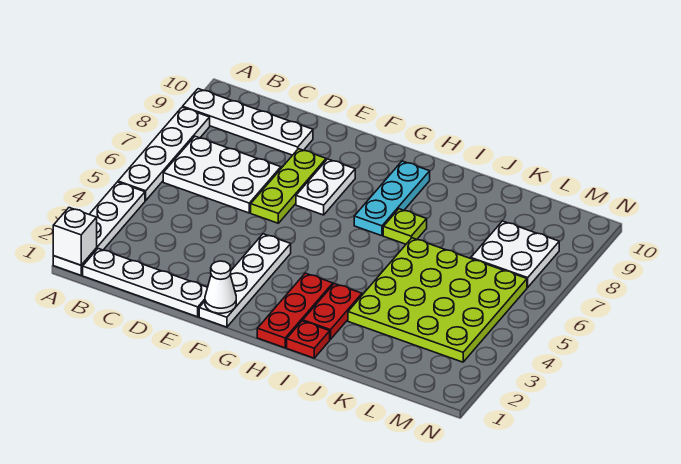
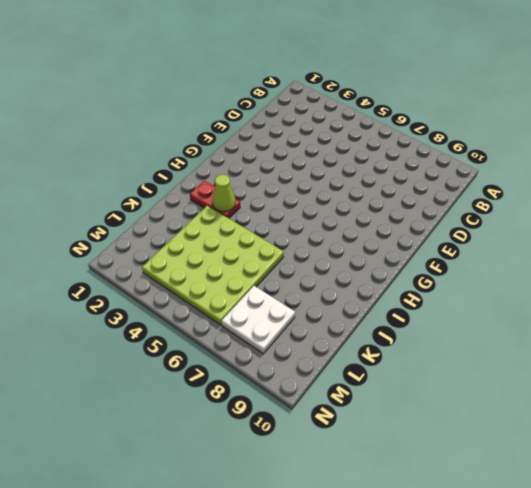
lime 1x1 cone [212,175,235,212] -> none
none -> white 1x4 plate [53,182,145,275]
none -> white 1x4 plate [118,107,210,201]
none -> white 1x4 plate [183,89,313,155]

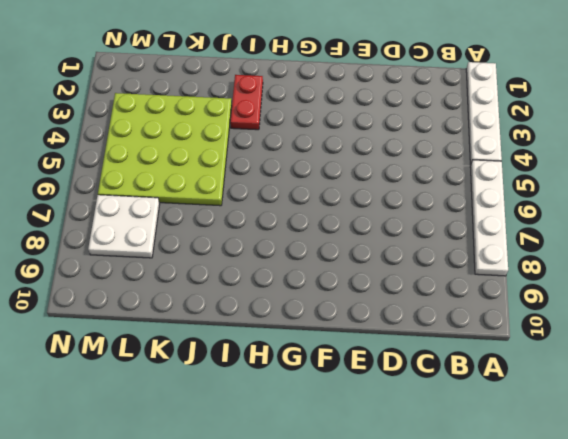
none -> white 1x4 plate [183,89,313,155]
none -> white 1x4 plate [83,249,208,317]
none -> white 2x3 plate [163,136,281,213]

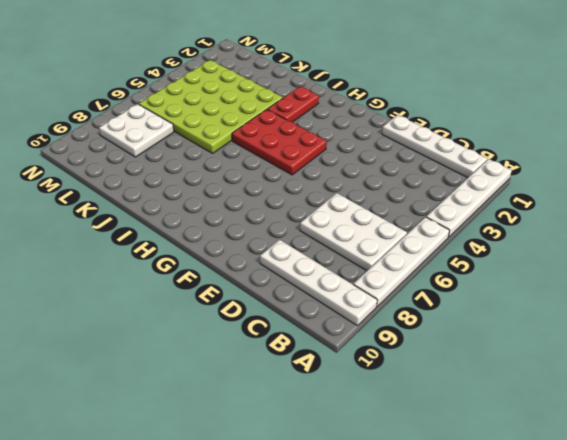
red 2x3 plate [232,109,327,175] -> none
none -> lime 1x3 plate [251,149,326,223]
none -> white 1x4 plate [199,234,291,327]
none -> white 1x2 plate [296,159,355,215]

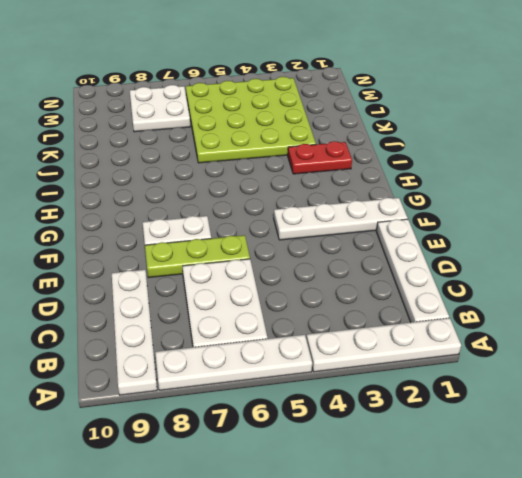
none -> red 1x3 plate [257,273,333,348]
none -> cyan 1x3 plate [354,161,430,236]
none -> red 1x1 plate [287,321,330,358]

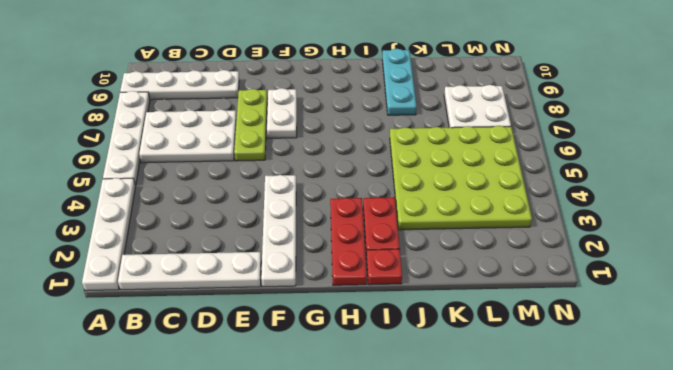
cyan 1x3 plate [382,49,417,115] -> cyan 1x3 plate moved to [354,161,430,236]
none -> lime 1x1 plate [383,209,427,244]
none -> white 1x1 brick [53,208,97,265]
none -> white 1x1 cone [205,261,236,313]

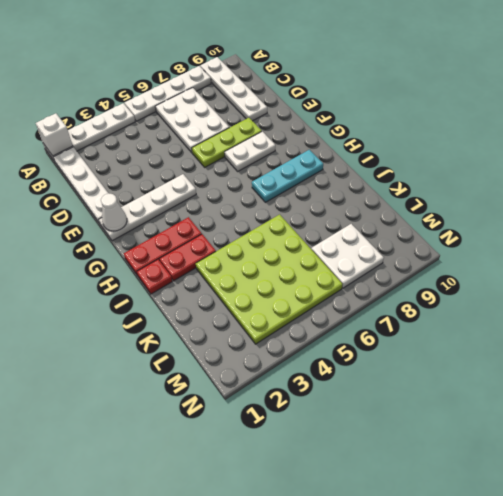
none -> lime 1x1 plate [383,209,427,244]

